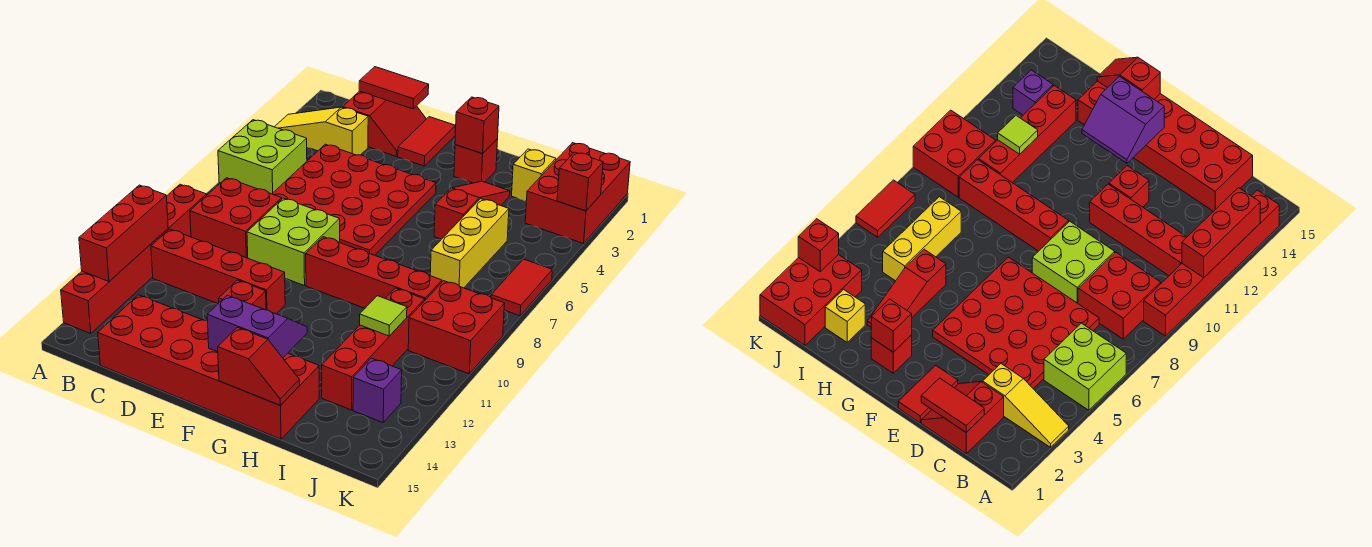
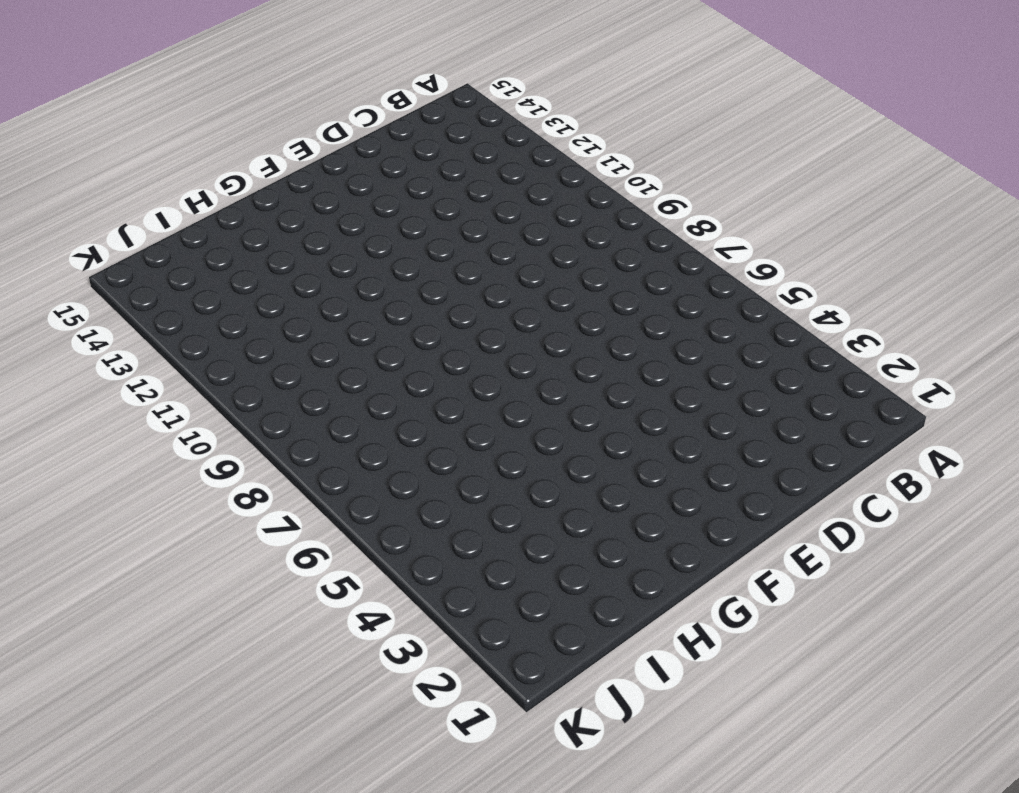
none -> yellow 1x3 slope [275,107,368,155]
none -> lime 2x2 brick [218,120,307,194]
none -> red 1x6 brick [61,184,207,334]

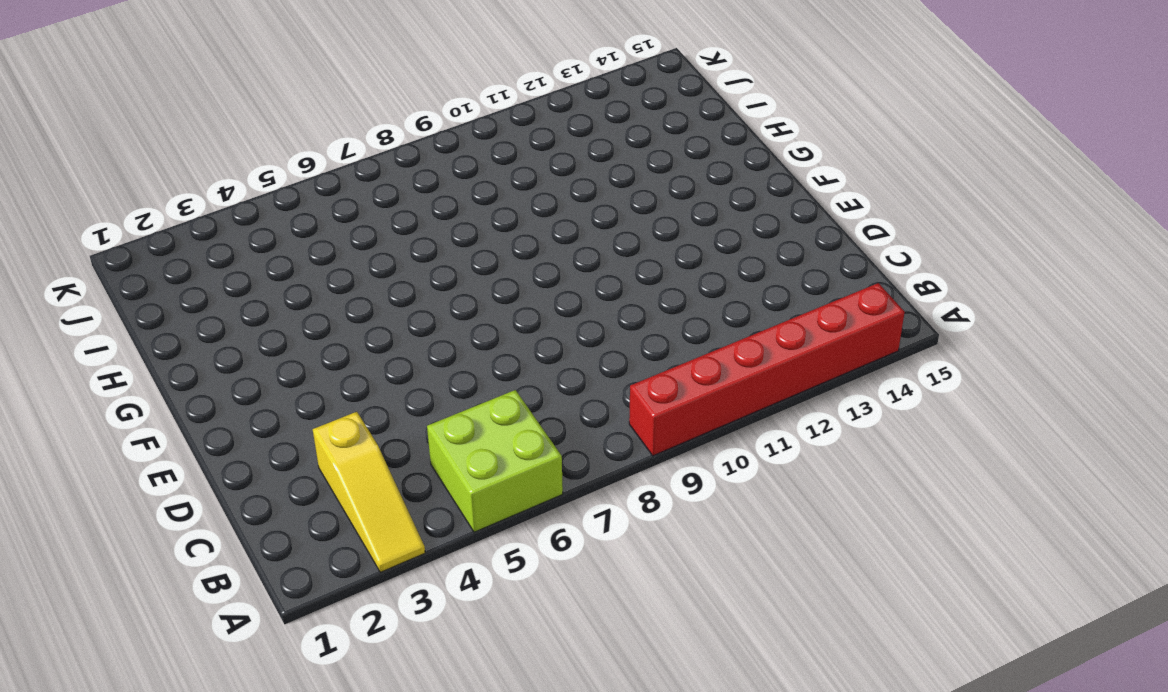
none -> red 2x2 brick [190,178,282,258]
none -> red 1x4 brick [151,229,285,314]
none -> red 2x2 slope [343,91,426,156]

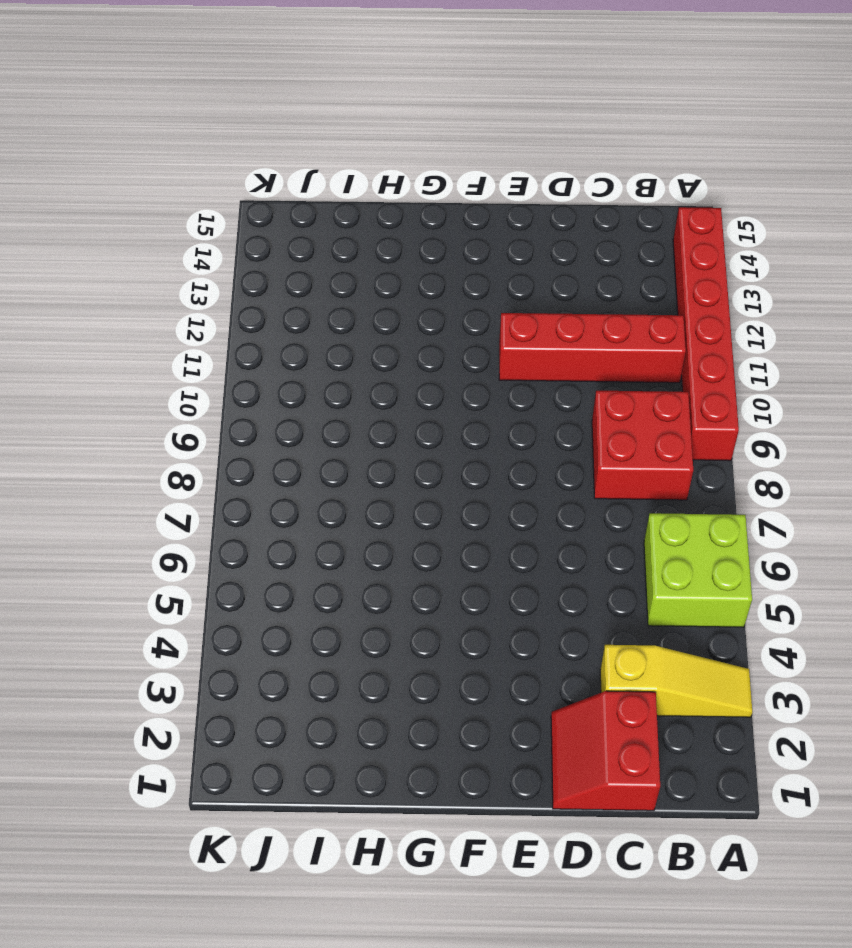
none -> red 4x4 plate [272,144,436,255]
none -> red 2x6 brick [98,295,319,439]
none -> lime 2x2 brick [247,198,340,286]

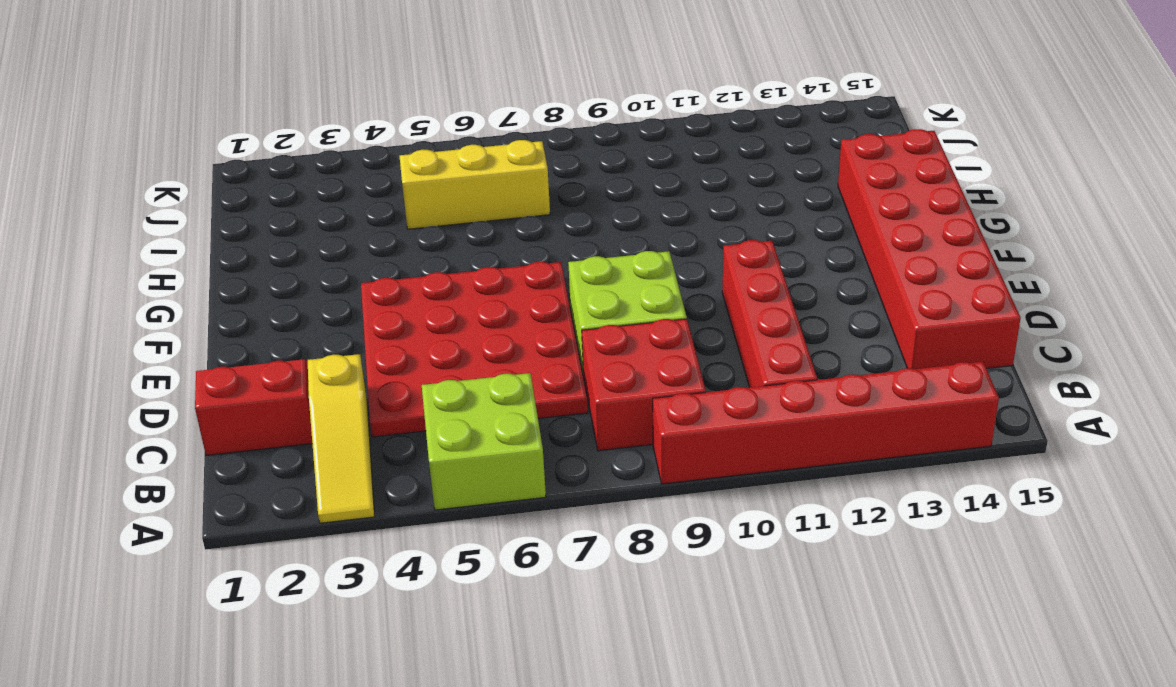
none -> red 1x2 tile [398,117,456,166]
none -> red 1x1 brick [219,280,266,310]
none -> red 1x4 brick [306,237,442,308]

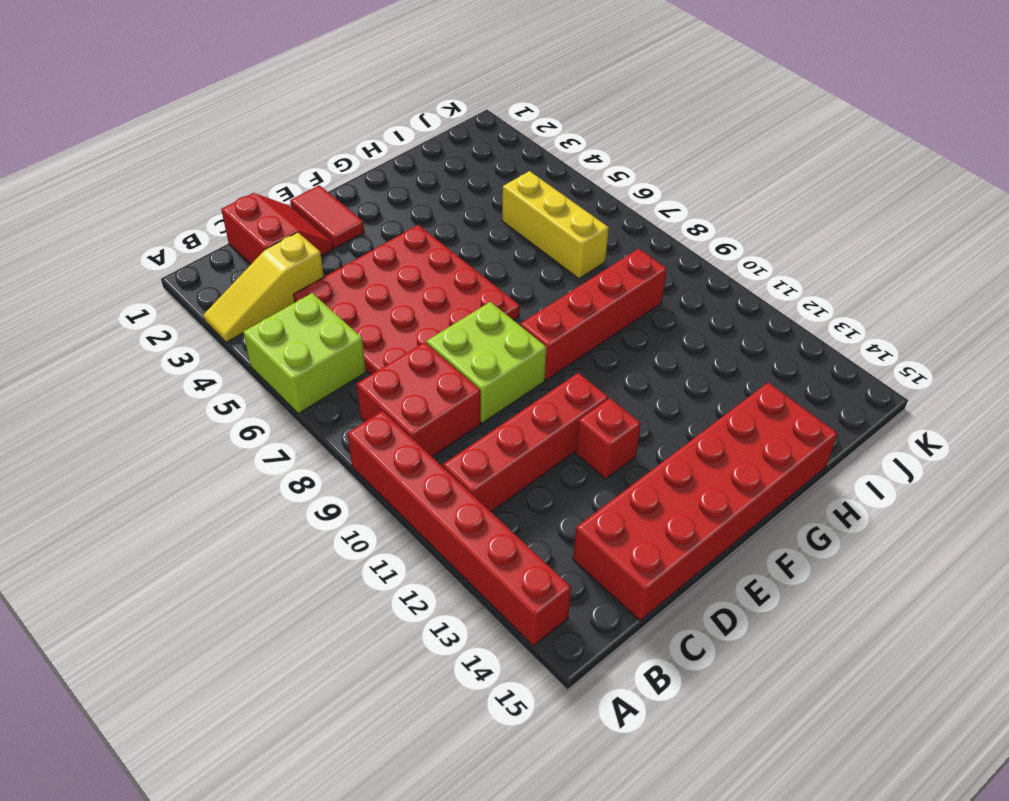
none -> red 1x1 brick [454,139,498,183]
none -> red 1x3 slope [434,181,510,239]
none -> yellow 1x1 brick [512,149,556,201]

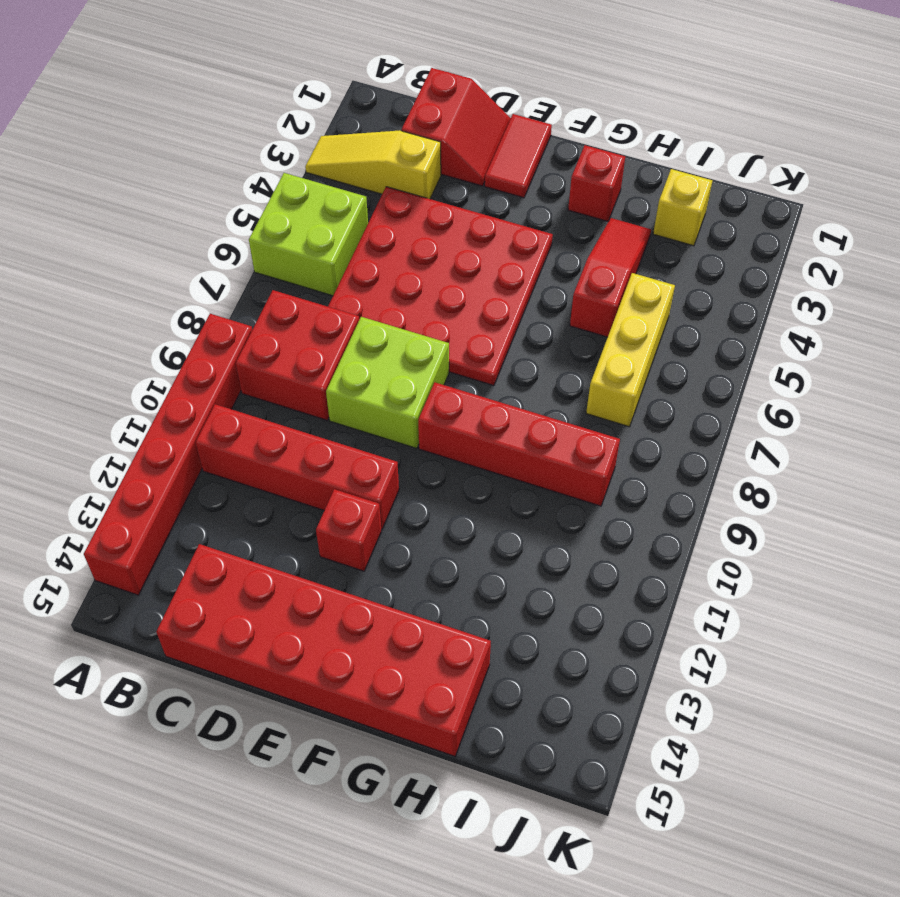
none -> red 1x4 brick [322,288,425,410]
none -> red 2x3 brick [525,143,630,243]
none -> red 2x2 brick [408,281,505,374]

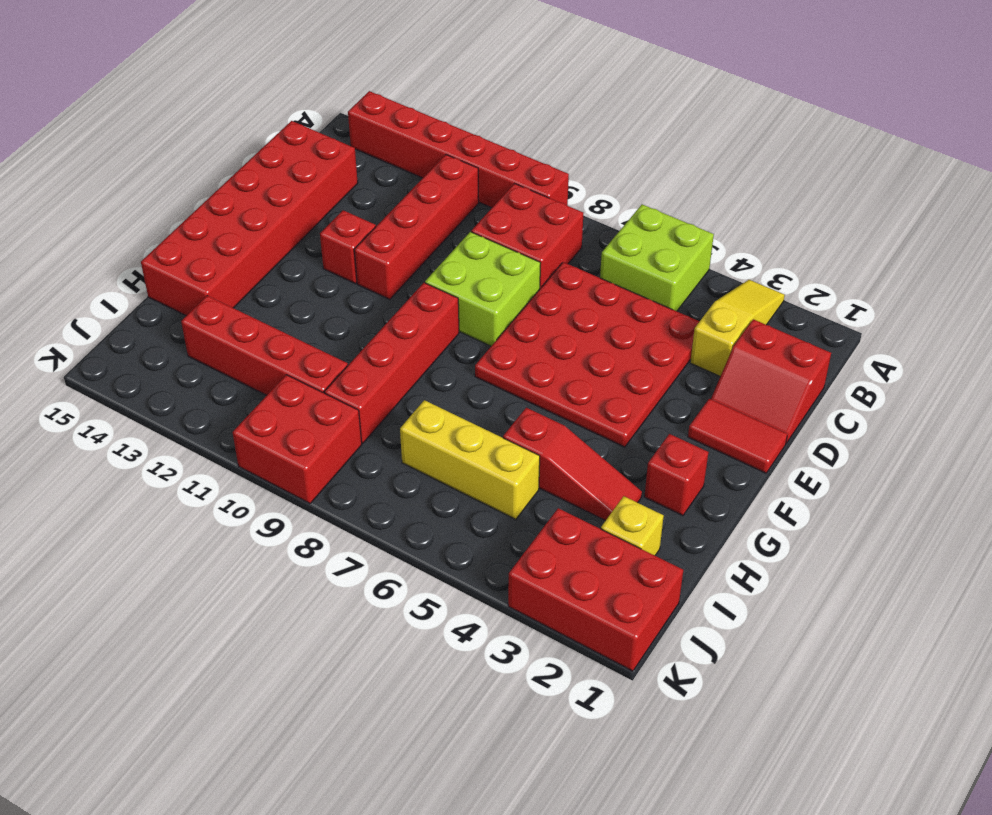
none -> purple 1x1 brick [353,358,402,423]
none -> red 1x2 tile [491,259,552,316]
none -> red 1x3 brick [79,185,168,281]

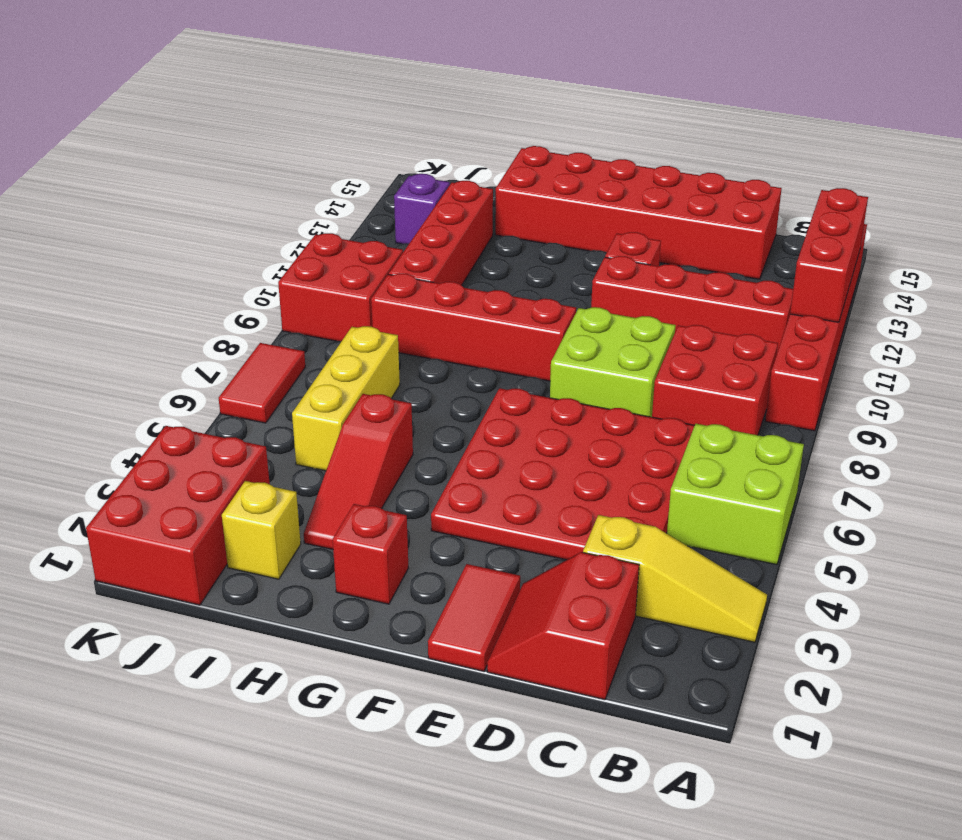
none -> red 1x2 tile [359,67,429,109]
none -> purple 2x2 slope [207,295,307,358]
none -> red 1x1 brick [455,97,499,154]

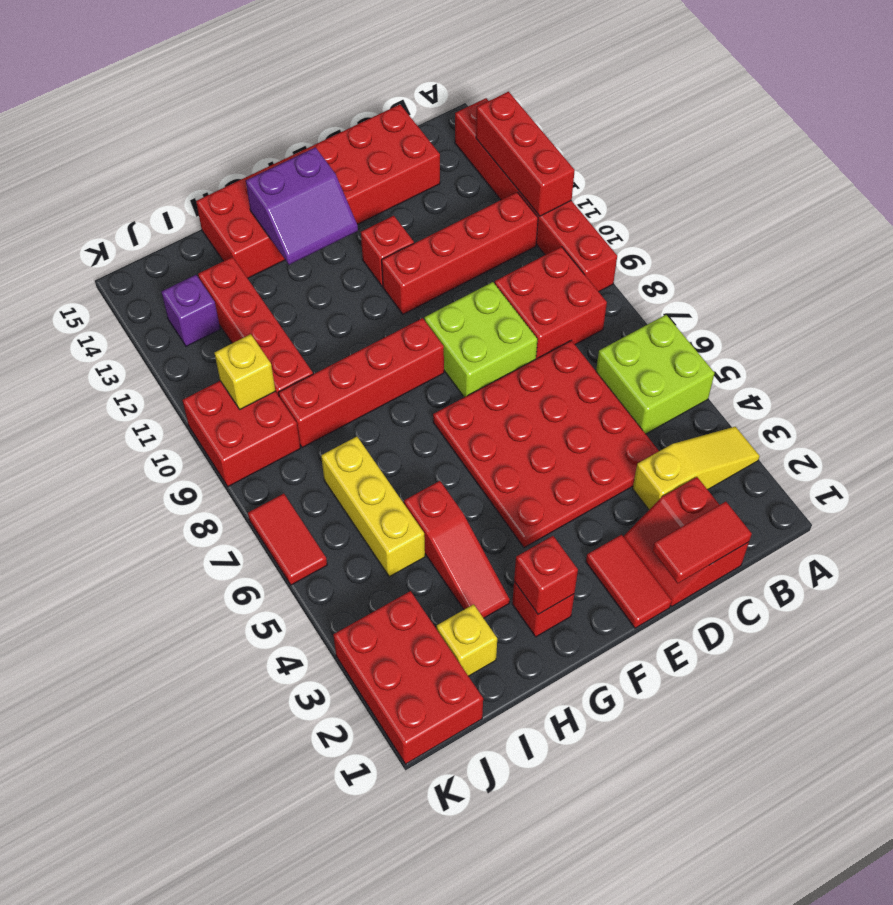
yellow 1x1 brick [214,334,275,409] -> none
none -> red 1x2 slope [218,327,300,406]
none -> lime 1x1 tile [360,296,407,336]
none -> red 1x1 brick [557,152,603,211]

